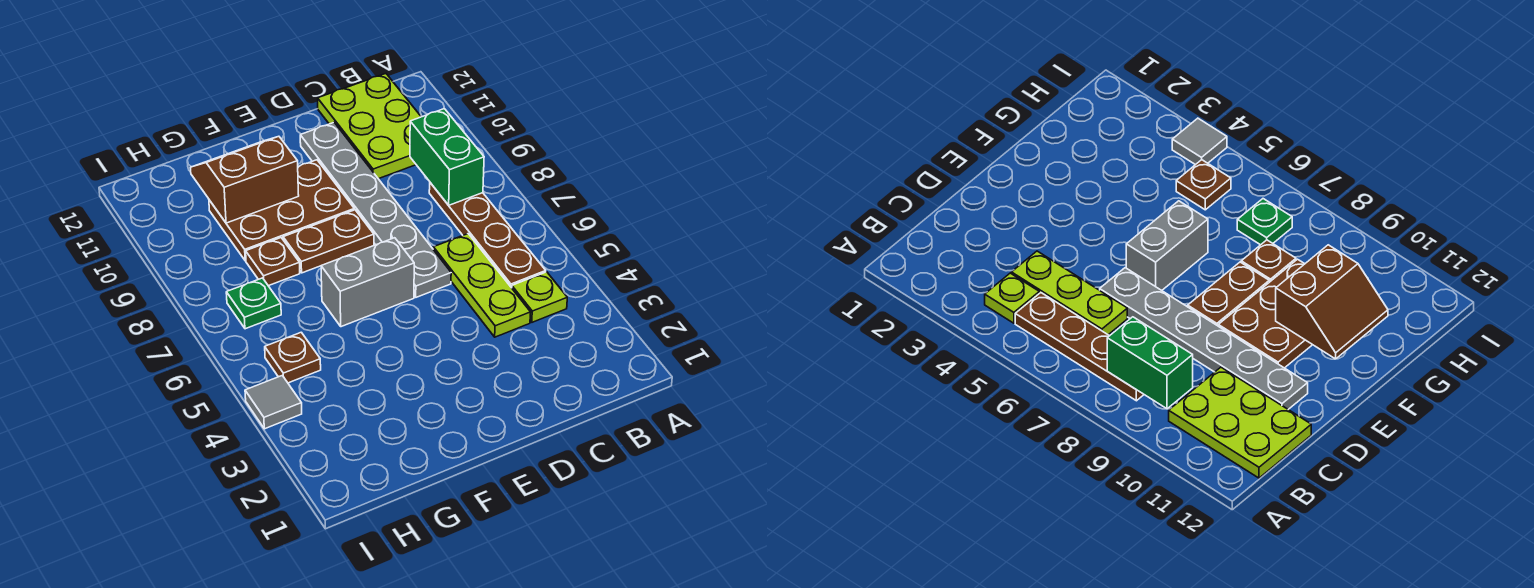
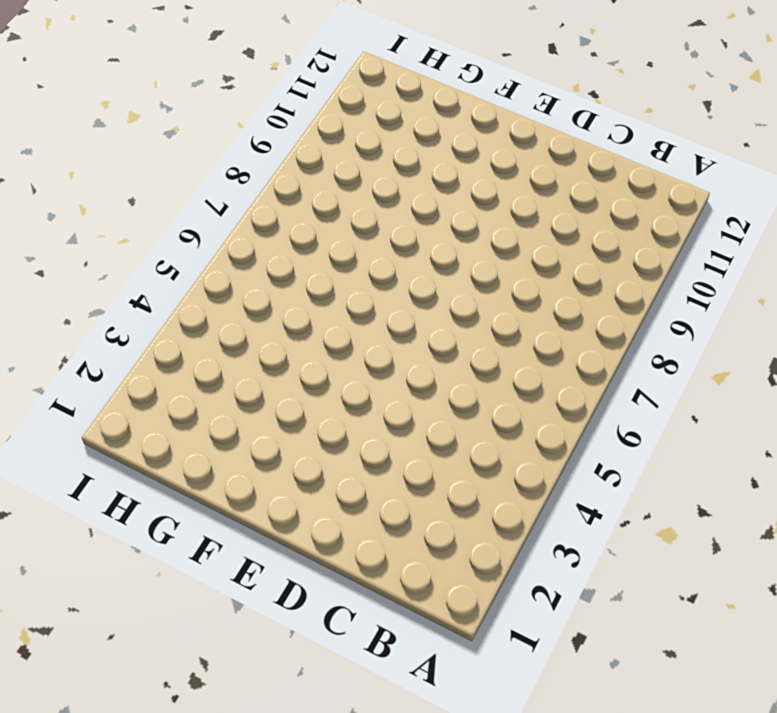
none -> lime 1x1 plate [512,272,567,322]
none -> brown 1x4 plate [429,183,546,288]
none -> lime 2x3 plate [318,74,421,179]

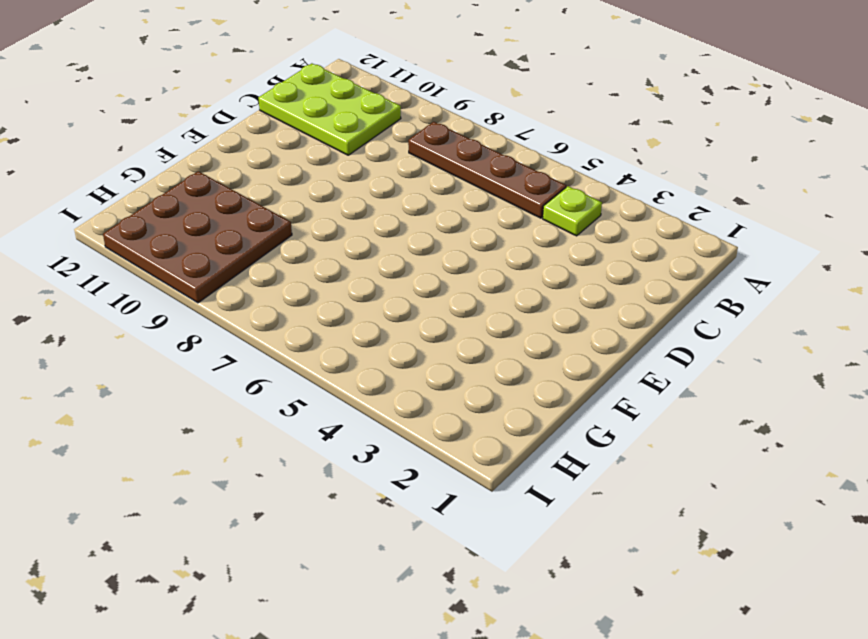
brown 3x3 plate [103,171,292,303] -> brown 2x3 plate [209,160,354,261]
none -> lime 1x3 plate [433,234,531,337]
none -> grey 1x6 plate [300,123,451,297]
none -> grey 1x2 brick [321,238,414,327]

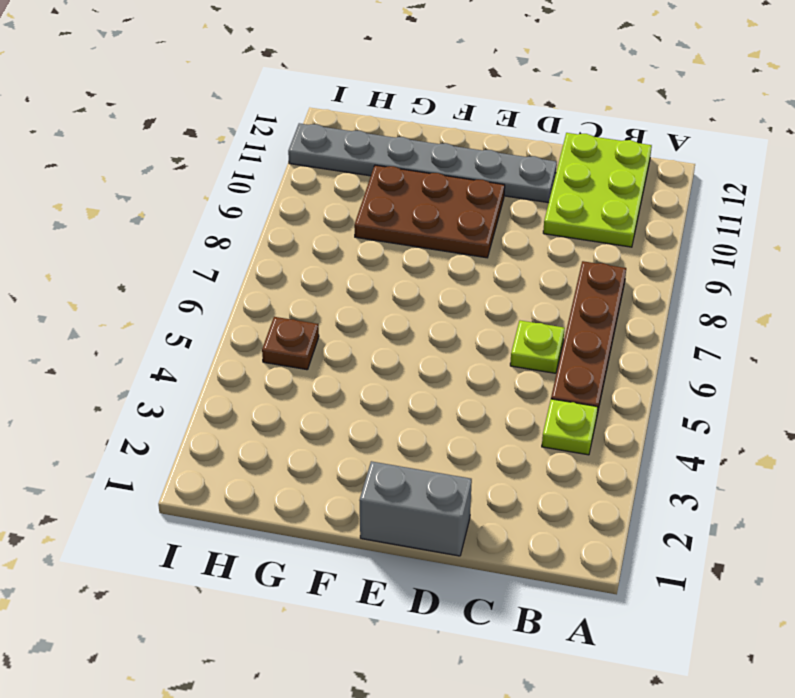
lime 1x1 plate [510,321,565,373] -> lime 1x3 plate [433,234,531,337]
grey 1x2 brick [359,461,472,556] -> grey 1x2 brick moved to [321,238,414,327]
grey 1x6 plate [288,123,557,203] -> grey 1x6 plate turned to [300,123,451,297]
none -> brown 1x2 plate [283,210,374,273]
none -> brown 1x1 plate [246,238,300,286]
none -> green 1x1 plate [226,278,281,329]

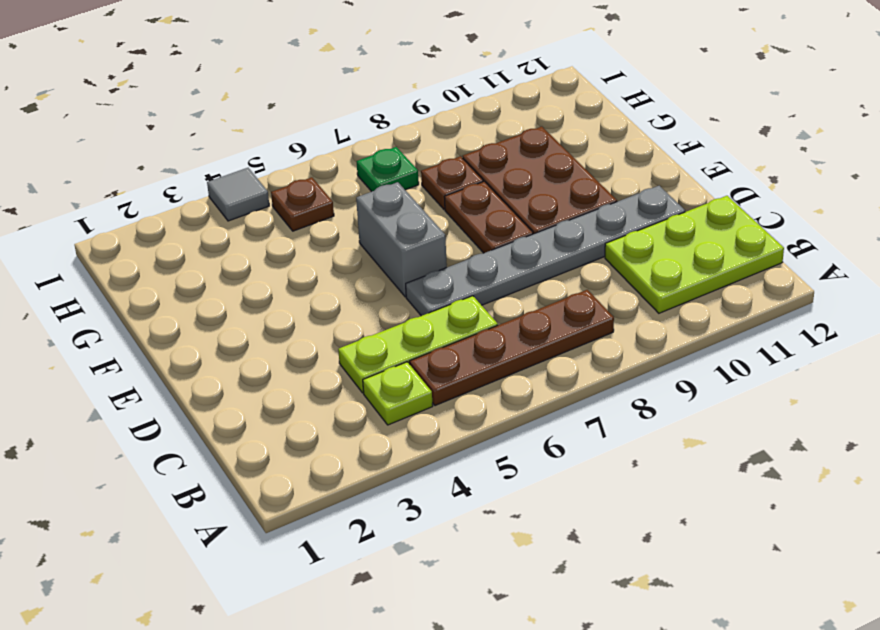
none -> green 1x2 brick [410,109,484,205]
none -> brown 2x2 slope [190,136,299,223]

